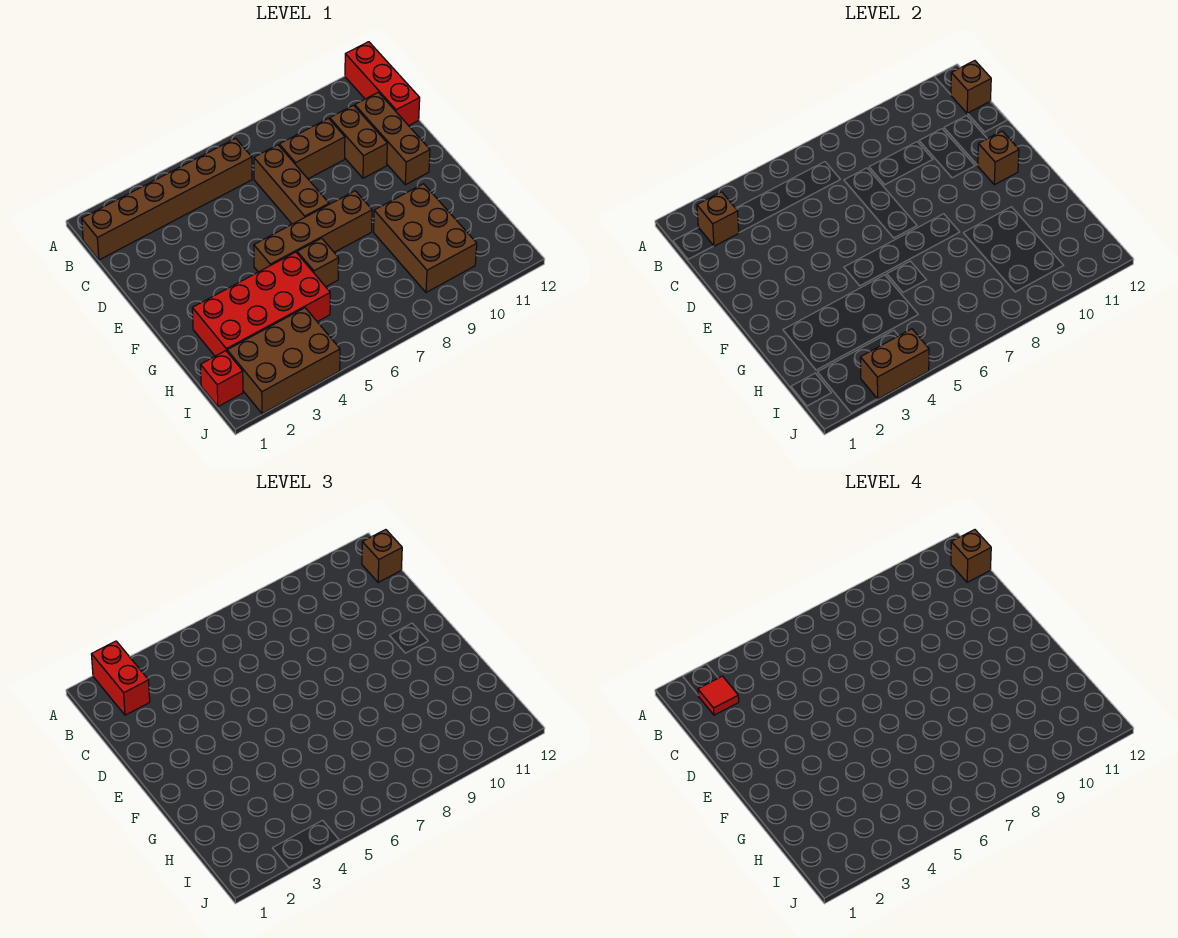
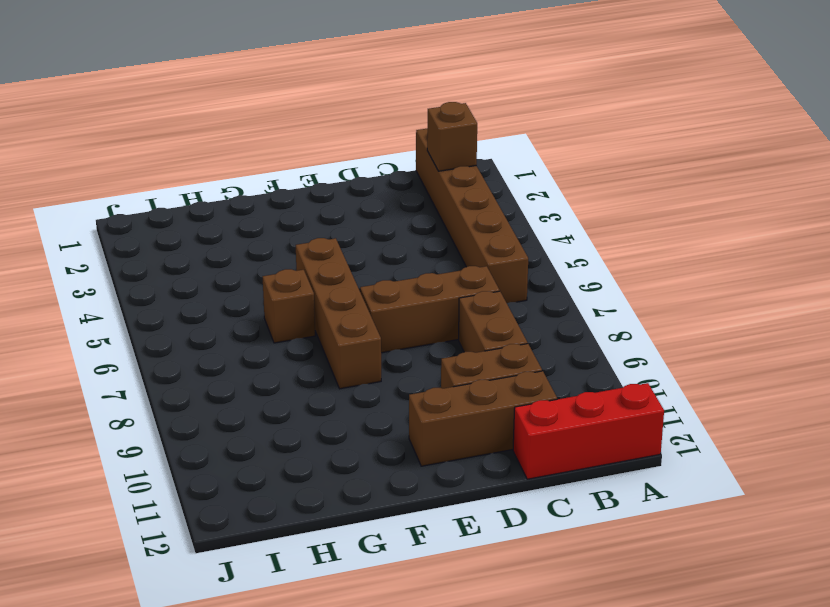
none -> red 2x4 brick [192,252,330,356]
none -> brown 2x3 brick [374,184,477,293]
none -> red 1x1 brick [201,351,243,407]

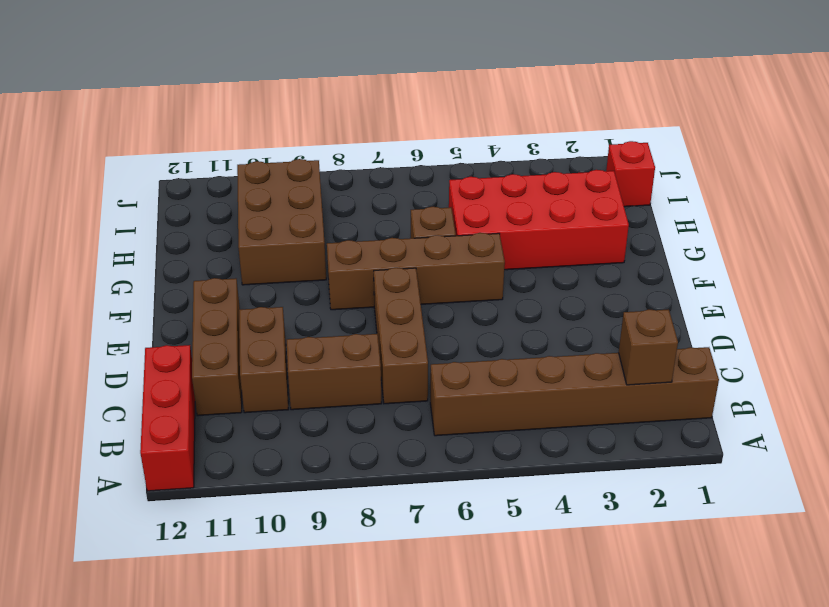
none -> brown 2x3 brick [227,308,340,414]
none -> brown 1x1 brick [951,61,991,113]
none -> brown 1x1 brick [978,131,1019,185]

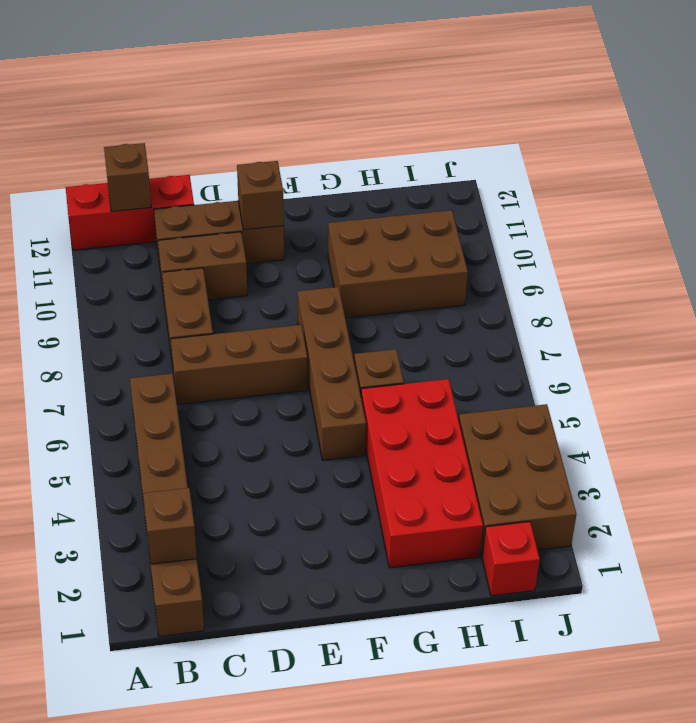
none -> brown 1x2 brick [860,329,929,399]
none -> red 1x2 brick [91,641,150,715]
none -> brown 1x1 brick [362,530,402,582]

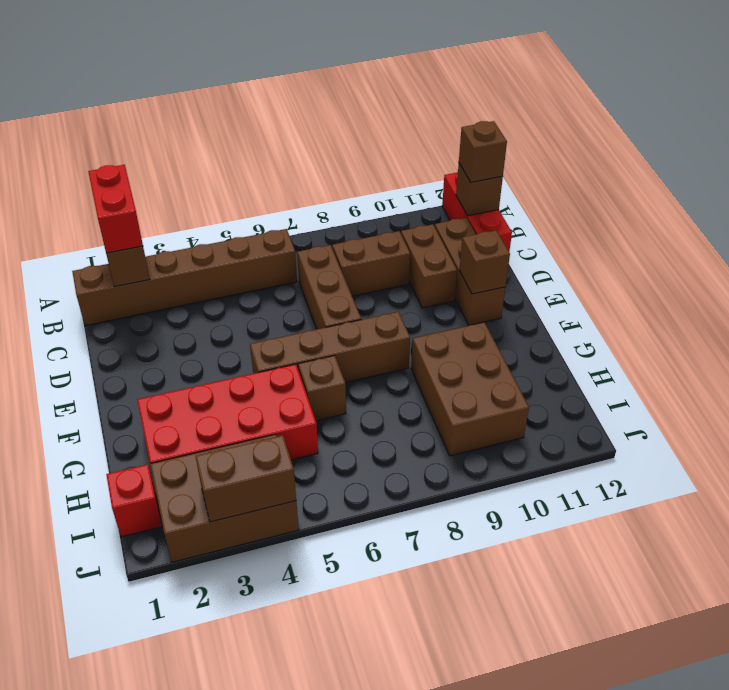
none -> red 1x1 tile [698,676,739,715]
none -> brown 1x1 brick [951,530,991,582]

